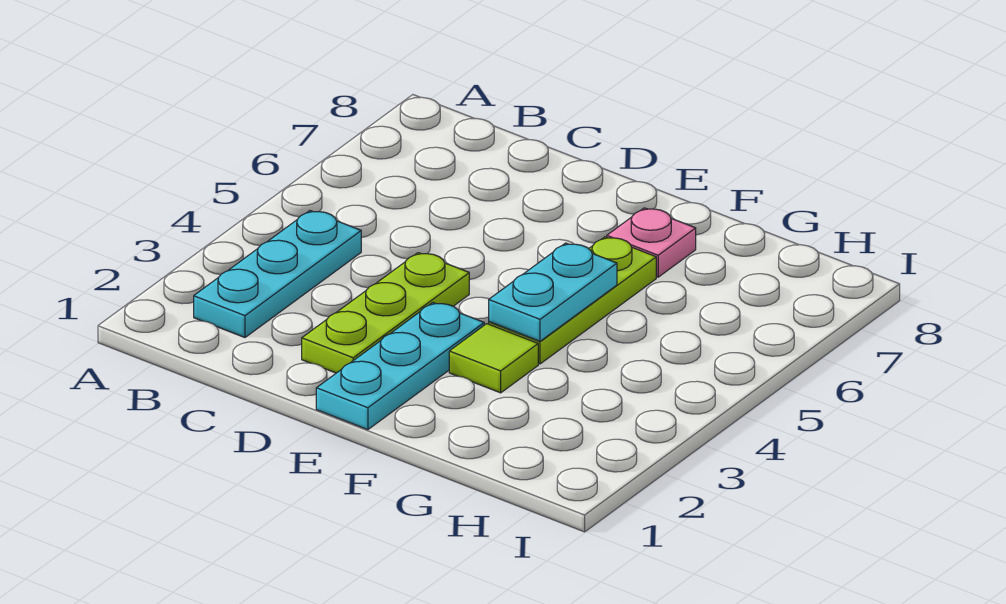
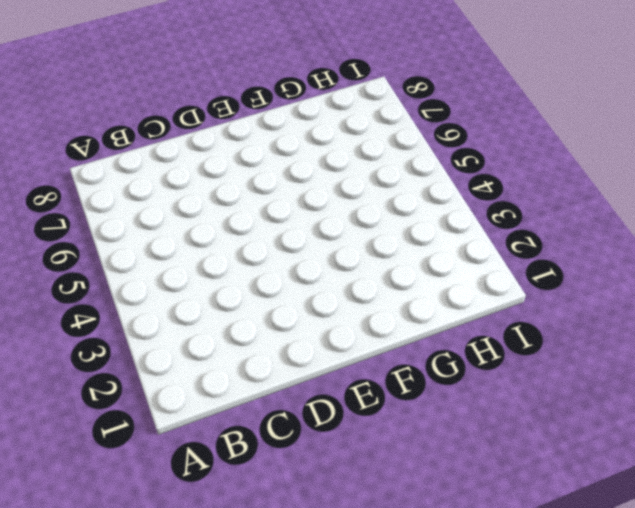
none -> cyan 1x3 plate [194,211,361,337]
none -> lime 1x3 plate [302,253,469,373]

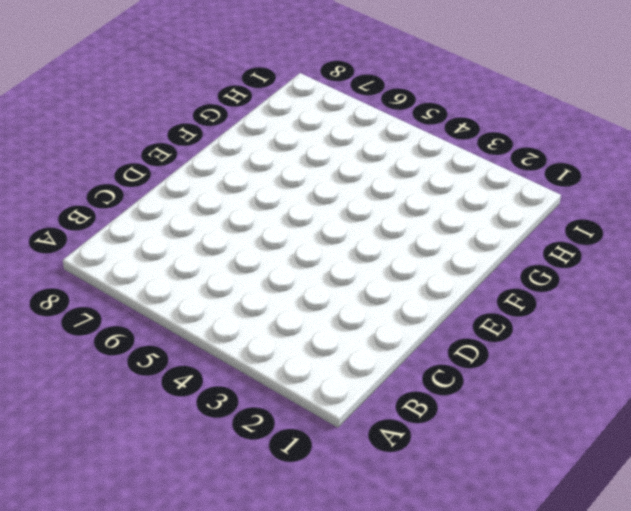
none -> cyan 1x3 plate [194,211,361,337]
none -> lime 1x3 plate [302,253,469,373]

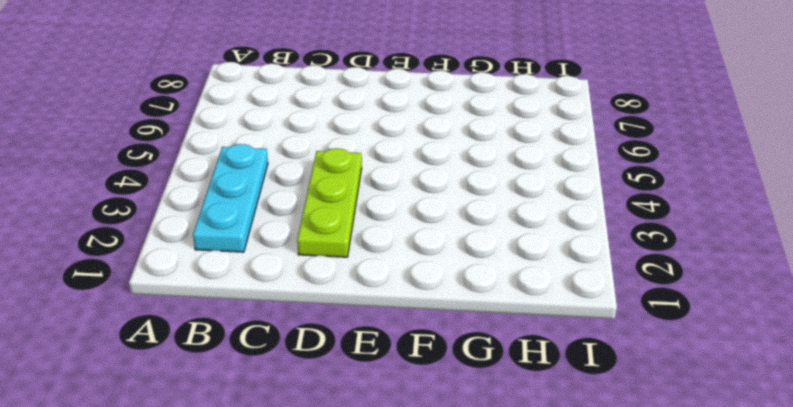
none -> cyan 1x3 plate [316,303,484,430]
none -> lime 1x1 tile [449,324,538,393]

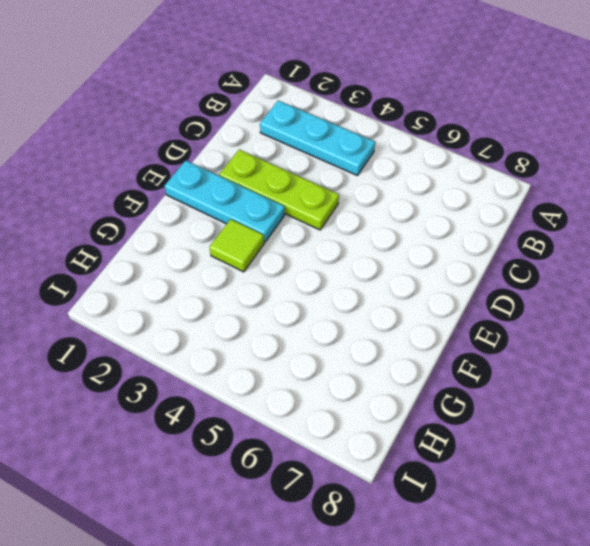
none -> lime 1x3 plate [489,237,656,364]
none -> pink 1x1 plate [607,208,696,277]

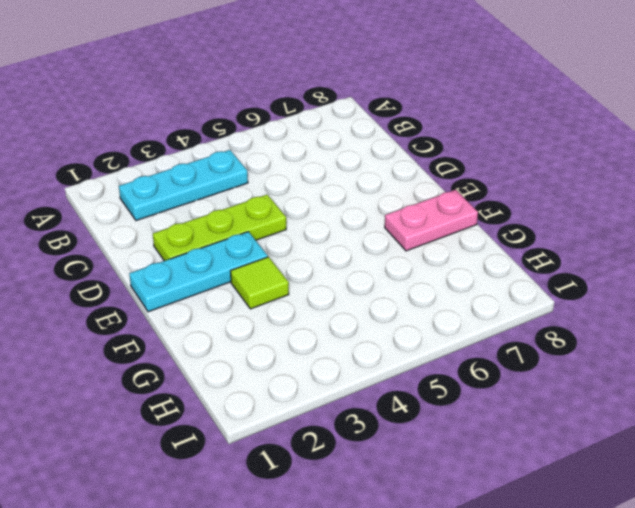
pink 1x2 plate [385,190,478,251] -> pink 1x1 plate [607,208,696,277]
none -> lime 1x3 plate [489,237,656,364]
none -> cyan 1x2 plate [489,243,617,341]

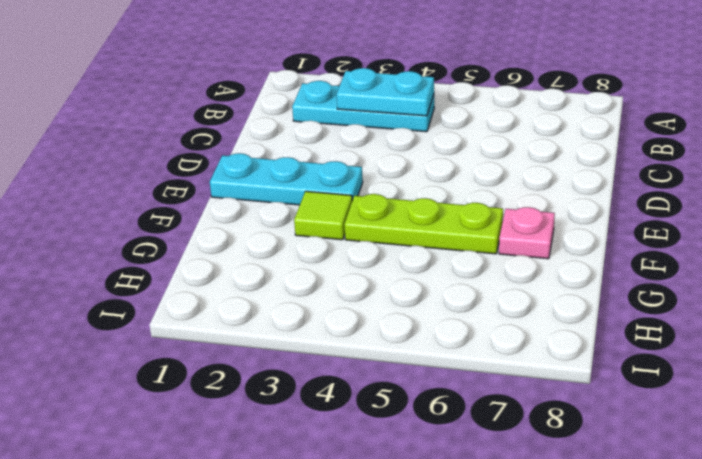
cyan 1x2 plate [337,68,434,116] -> cyan 1x2 plate moved to [489,243,617,341]
none -> lime 1x3 plate [302,253,469,373]

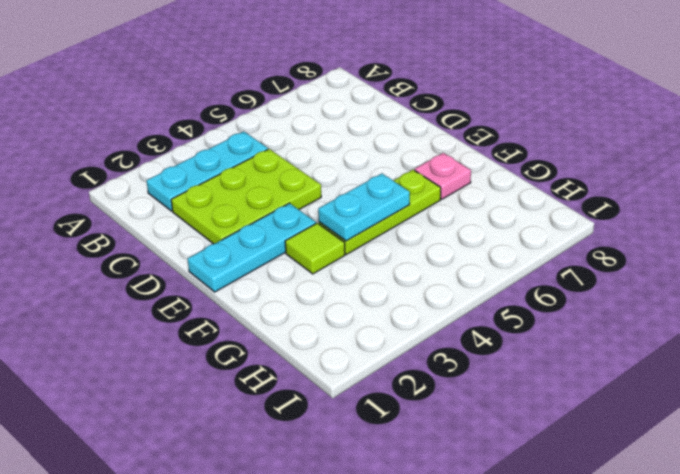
lime 2x3 plate [171,149,321,244] -> lime 1x3 plate [302,253,469,373]

